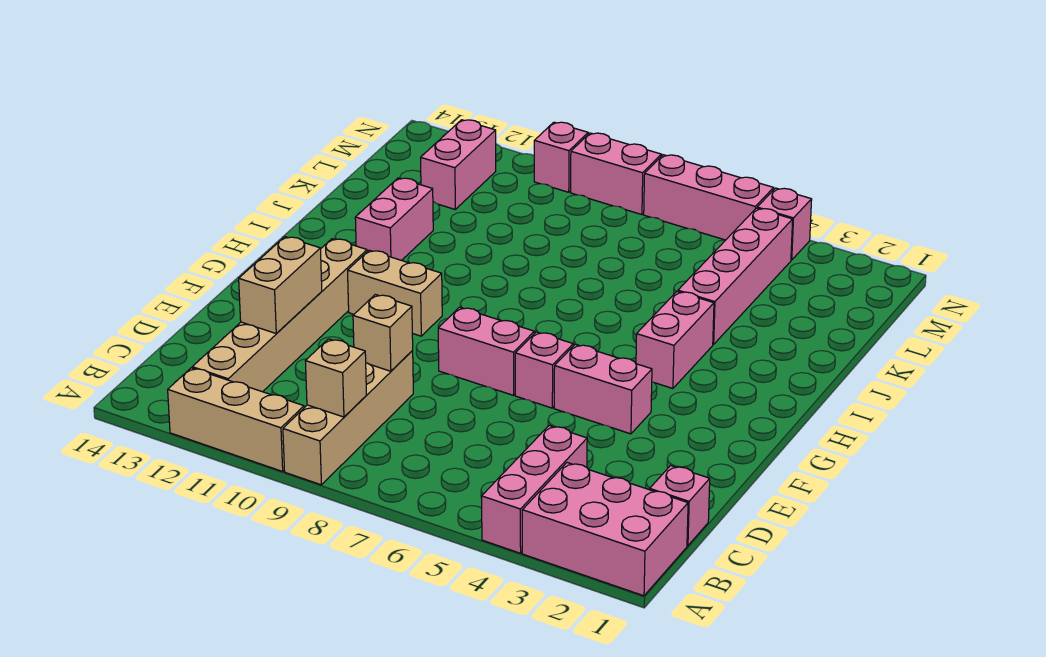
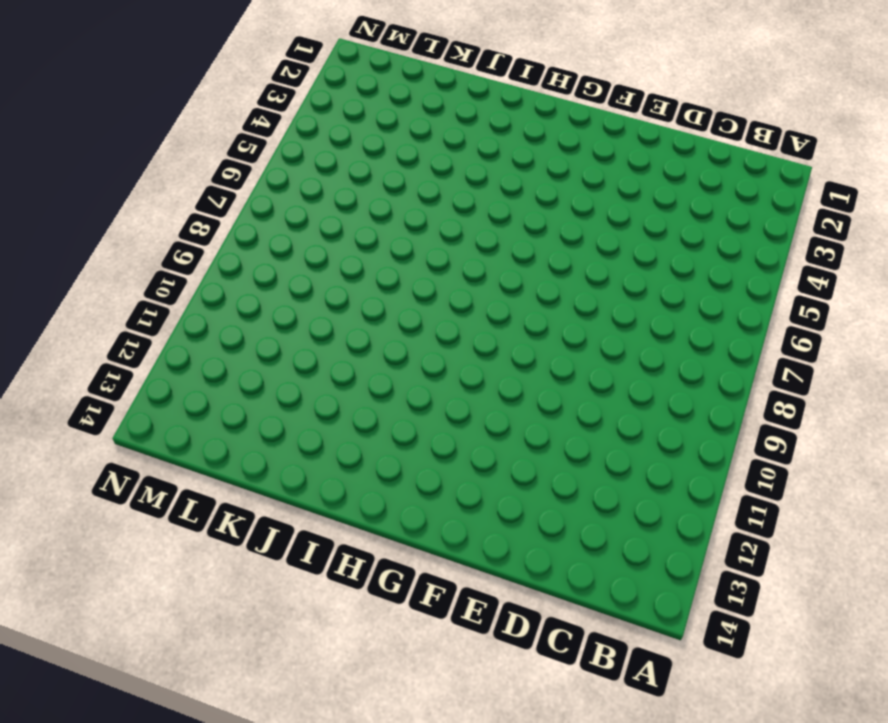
none -> pink 2x3 brick [522,463,688,596]
none -> pink 1x3 brick [482,426,587,553]
none -> tan 1x4 brick [283,351,413,485]

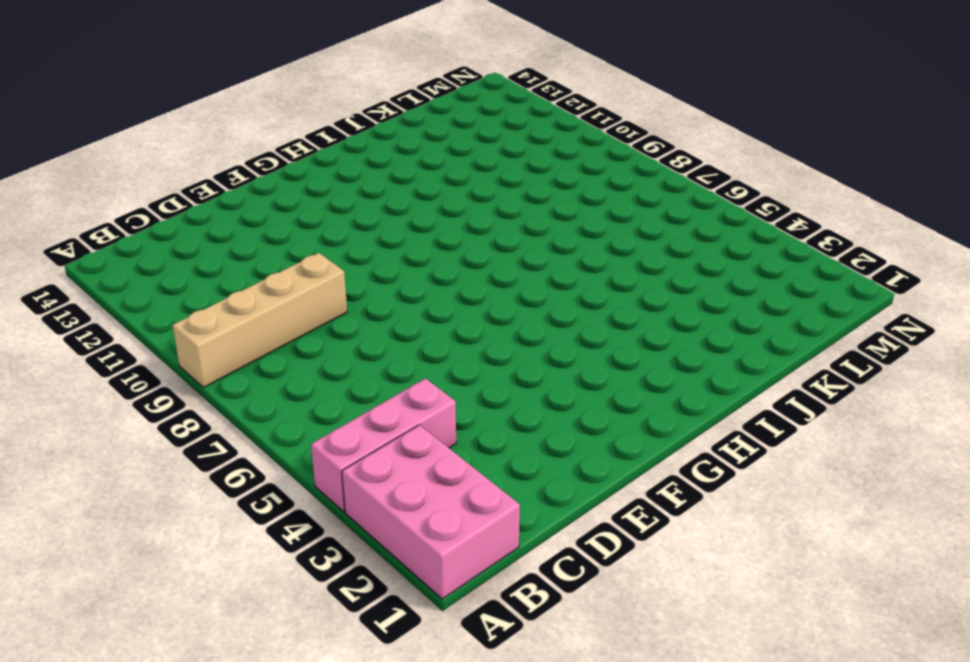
none -> tan 1x3 brick [168,368,304,471]
none -> tan 1x6 brick [192,239,367,392]
none -> pink 1x1 brick [650,465,710,546]

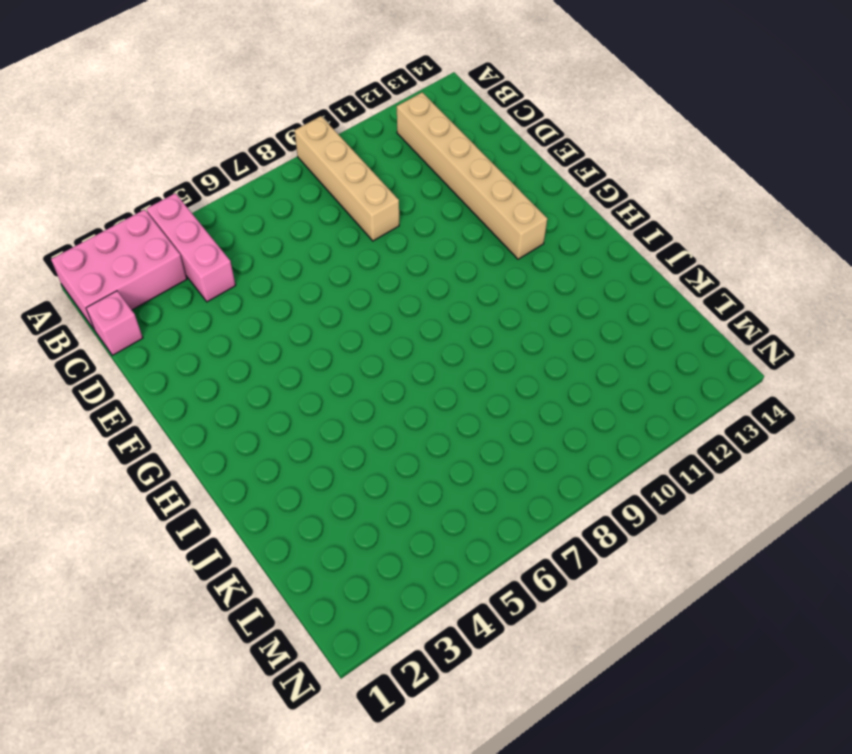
none -> tan 1x3 brick [168,368,304,471]
none -> pink 1x2 brick [554,344,652,434]
none -> pink 1x1 brick [515,332,573,408]

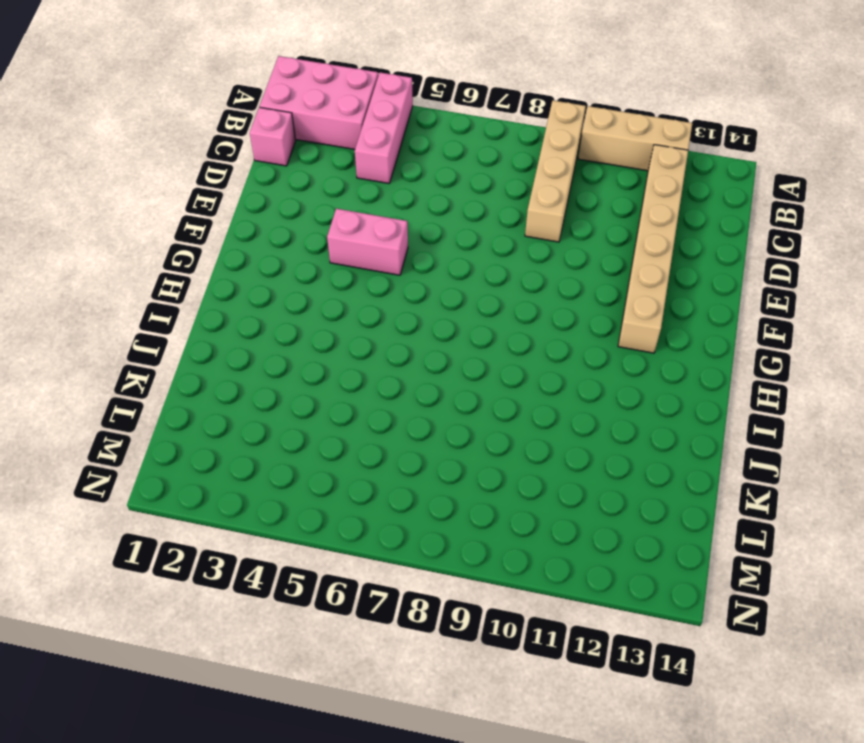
none -> pink 1x1 brick [515,332,573,408]
none -> pink 1x2 brick [438,307,534,395]
none -> tan 1x2 brick [348,250,442,336]

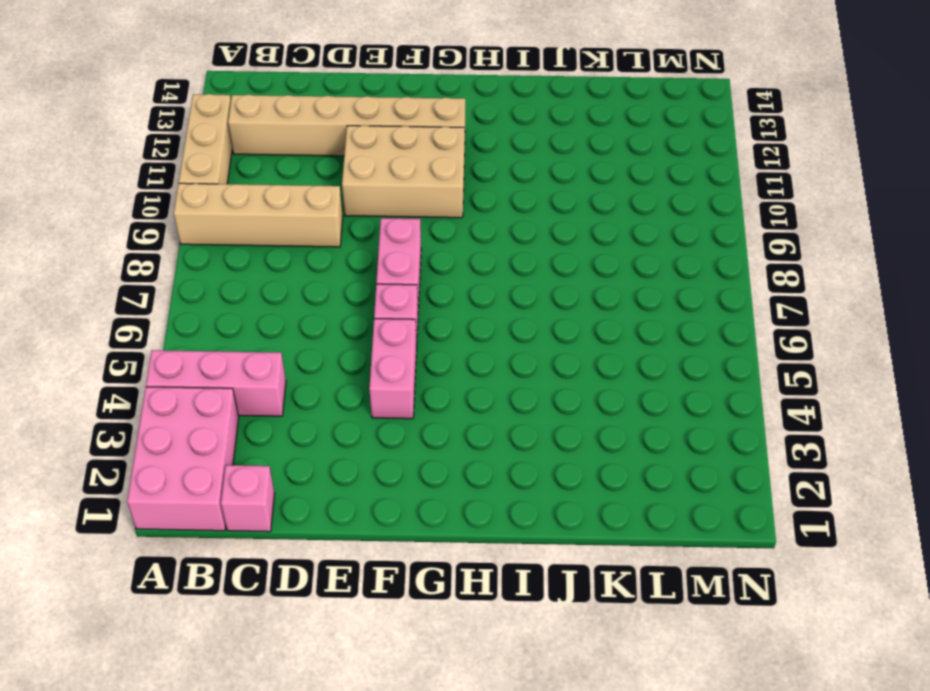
tan 2x3 brick [342,125,464,218] -> tan 1x2 brick [348,250,442,336]
none -> pink 1x2 brick [636,291,714,389]
none -> pink 1x2 brick [355,178,433,260]
none -> pink 1x4 brick [678,208,793,344]

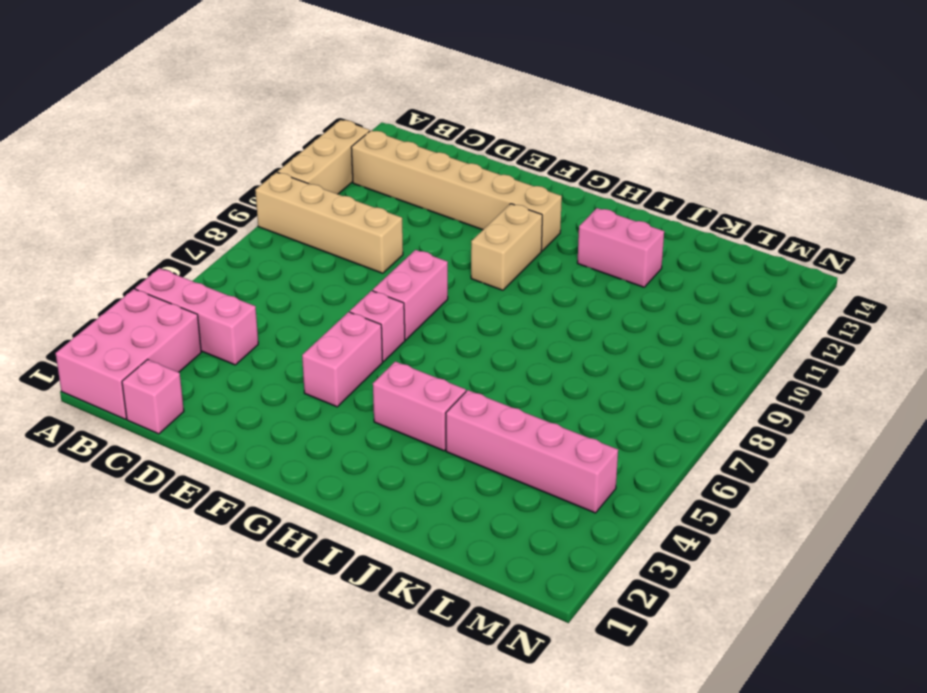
none -> pink 1x2 brick [421,120,496,209]
none -> pink 1x1 brick [757,188,812,260]
none -> pink 1x3 brick [644,155,774,240]

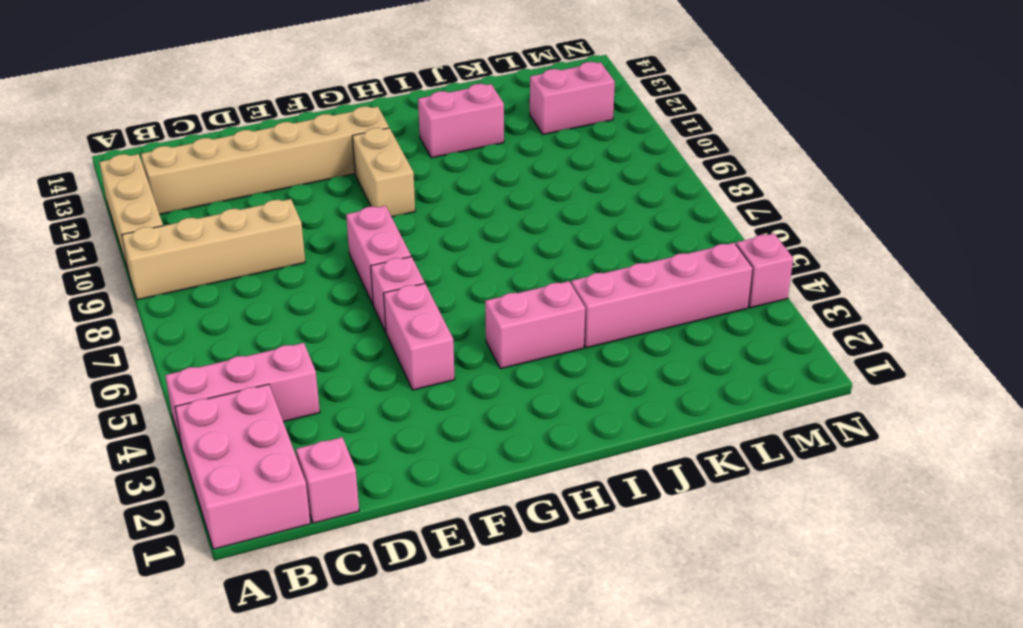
none -> pink 1x3 brick [644,155,774,240]
none -> pink 1x2 brick [571,133,661,215]
none -> pink 1x1 brick [534,122,588,192]

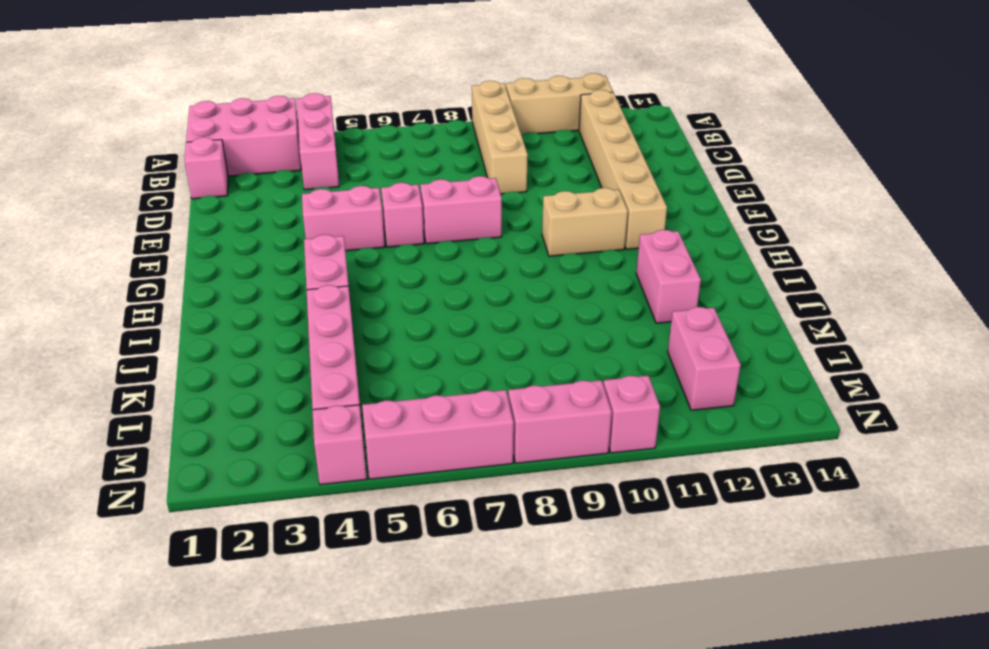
none -> tan 1x1 brick [306,339,366,417]
none -> tan 1x1 brick [353,294,413,371]
none -> tan 1x2 brick [239,237,322,334]

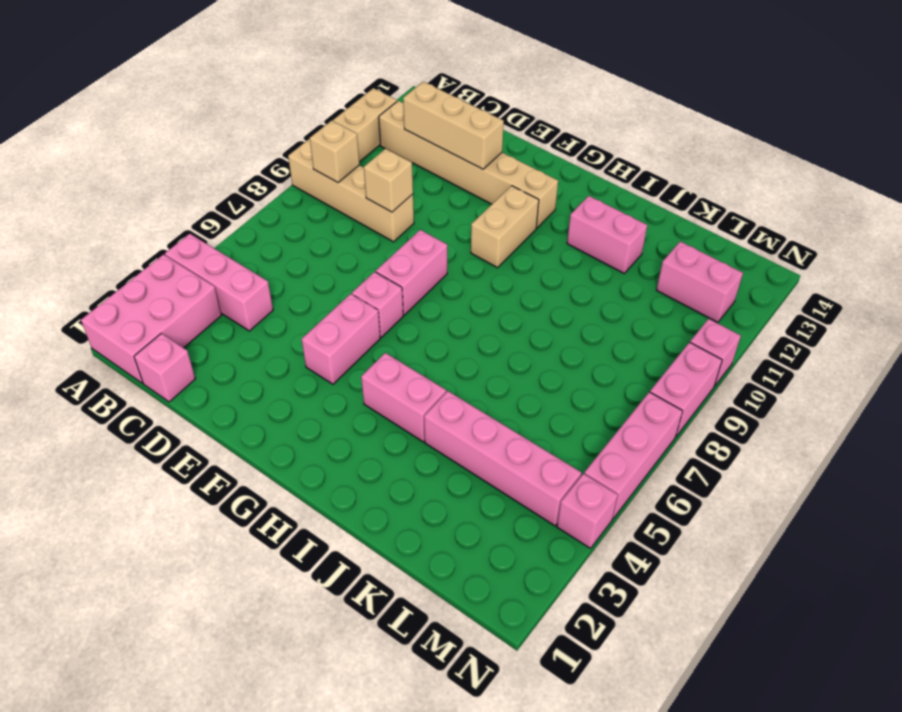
tan 1x3 brick [403,82,504,169] -> tan 1x2 brick [239,237,322,334]

